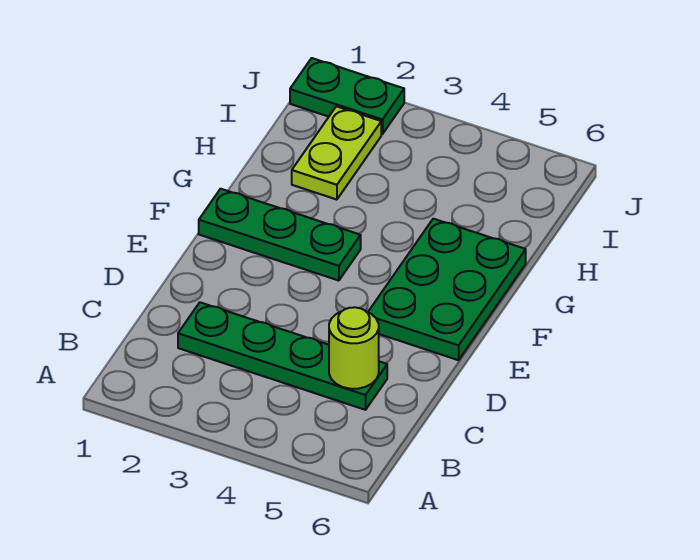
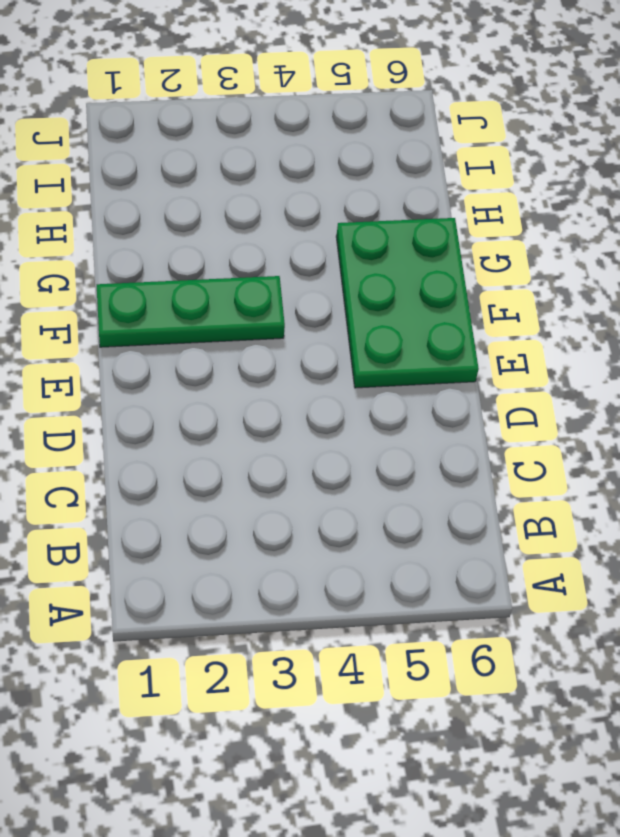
none -> green 1x4 plate [178,302,387,410]
none -> lime 1x2 plate [292,106,381,200]

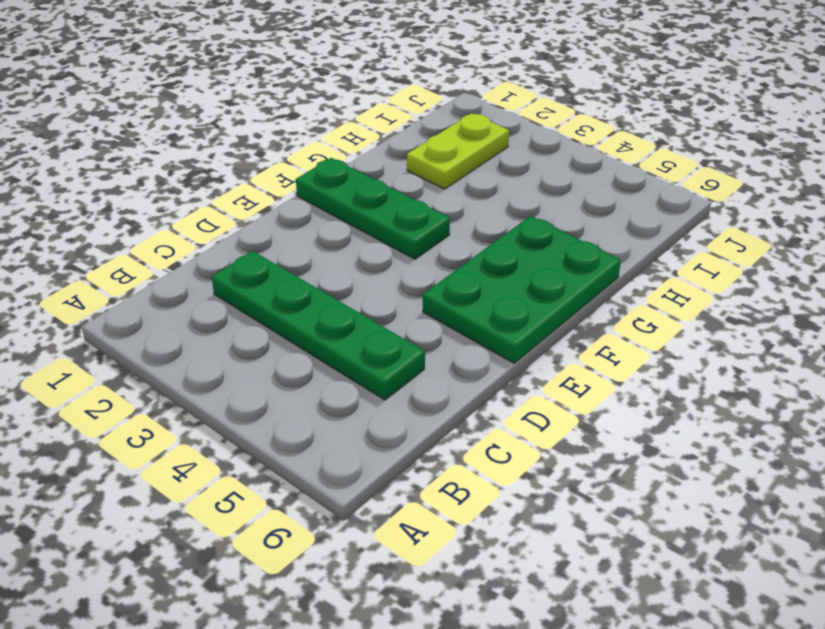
none -> green 1x2 plate [290,58,404,134]
none -> lime 1x1 round brick [329,307,379,389]

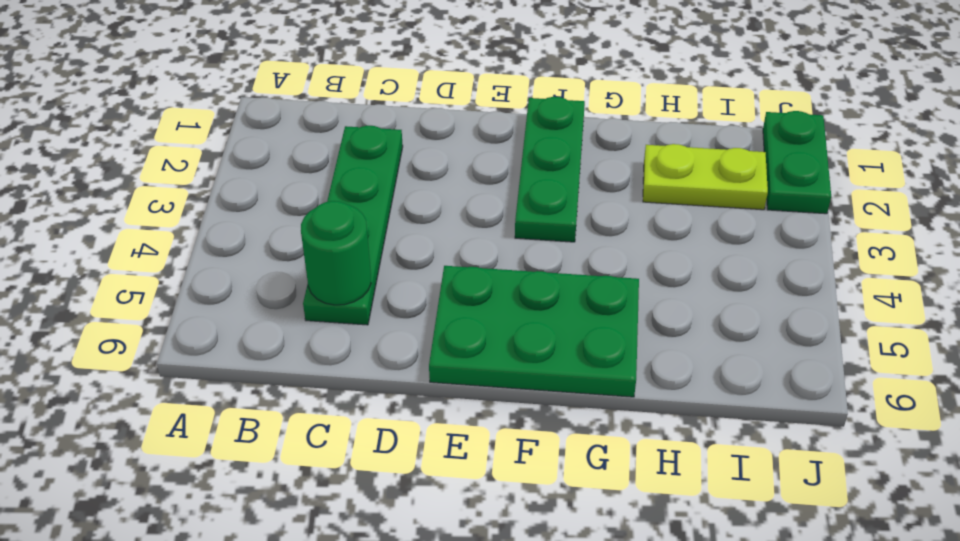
green 1x1 round brick [301,201,371,305] -> lime 1x1 round brick [329,307,379,389]

